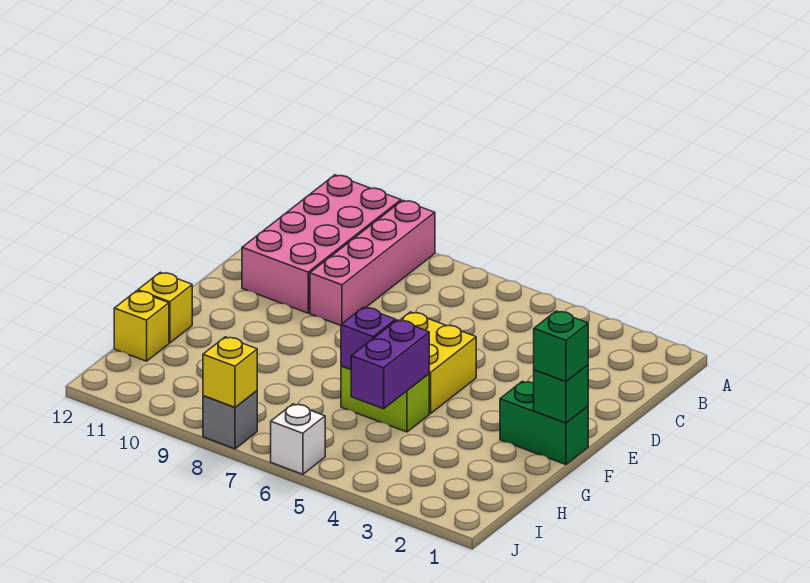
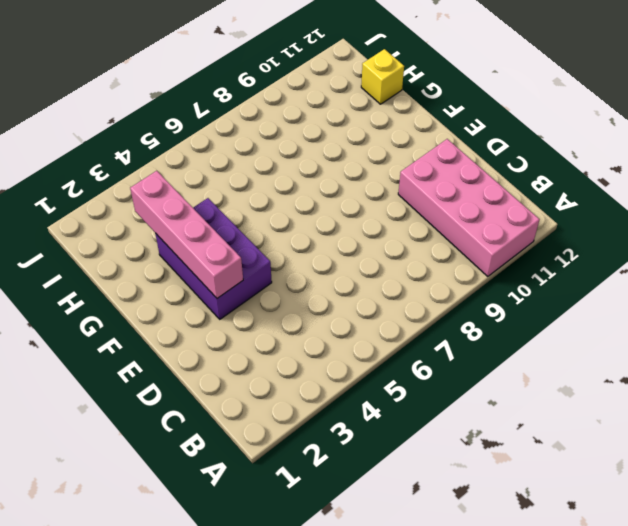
purple 2x3 brick [155,198,272,319] -> none
pink 1x4 brick [130,171,243,298] -> pink 1x4 brick moved to [310,200,435,326]
none -> yellow 2x2 brick [399,312,476,414]
none -> green 1x2 brick [500,381,588,465]
none -> lime 1x2 brick [341,366,429,432]

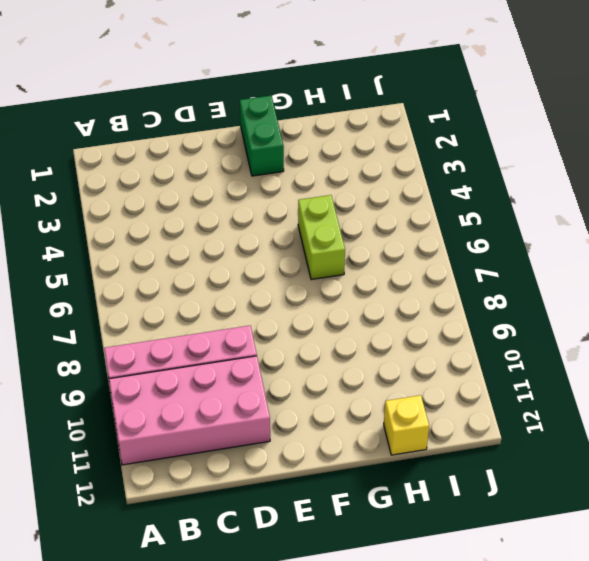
none -> yellow 2x2 brick [399,312,476,414]
none -> yellow 1x1 brick [138,272,192,343]
none -> white 1x1 brick [271,404,325,474]

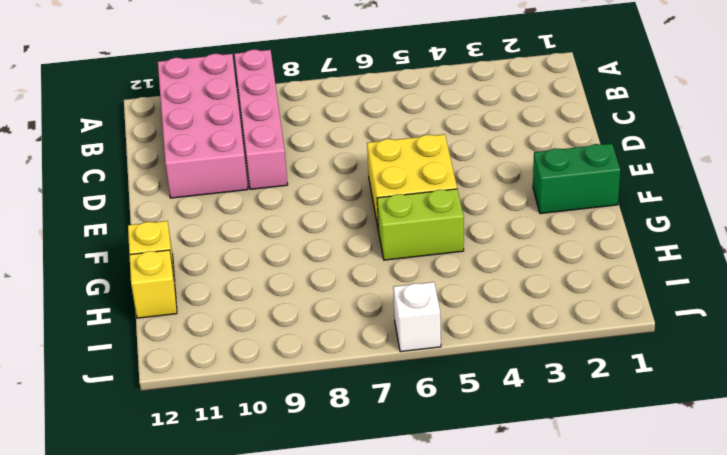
none -> grey 1x1 brick [203,391,257,449]
none -> green 1x1 brick [534,365,588,423]
none -> purple 1x2 brick [351,320,429,409]

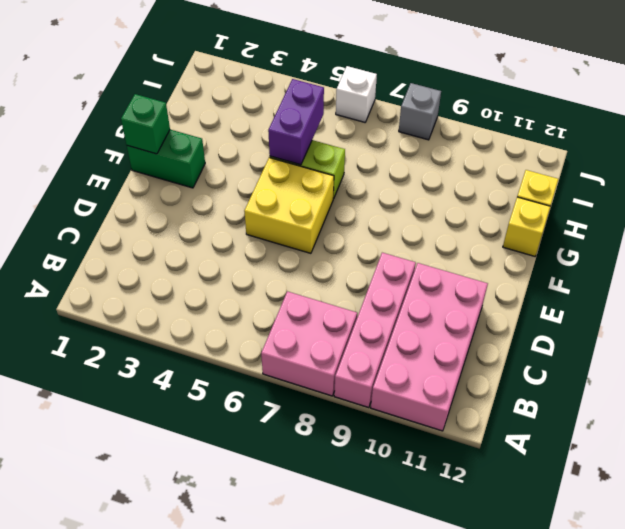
pink 2x2 brick [261,291,357,396] -> none
none -> purple 1x1 brick [341,307,396,369]
none -> yellow 1x1 brick [203,337,257,407]
none -> green 1x1 brick [534,311,588,381]

